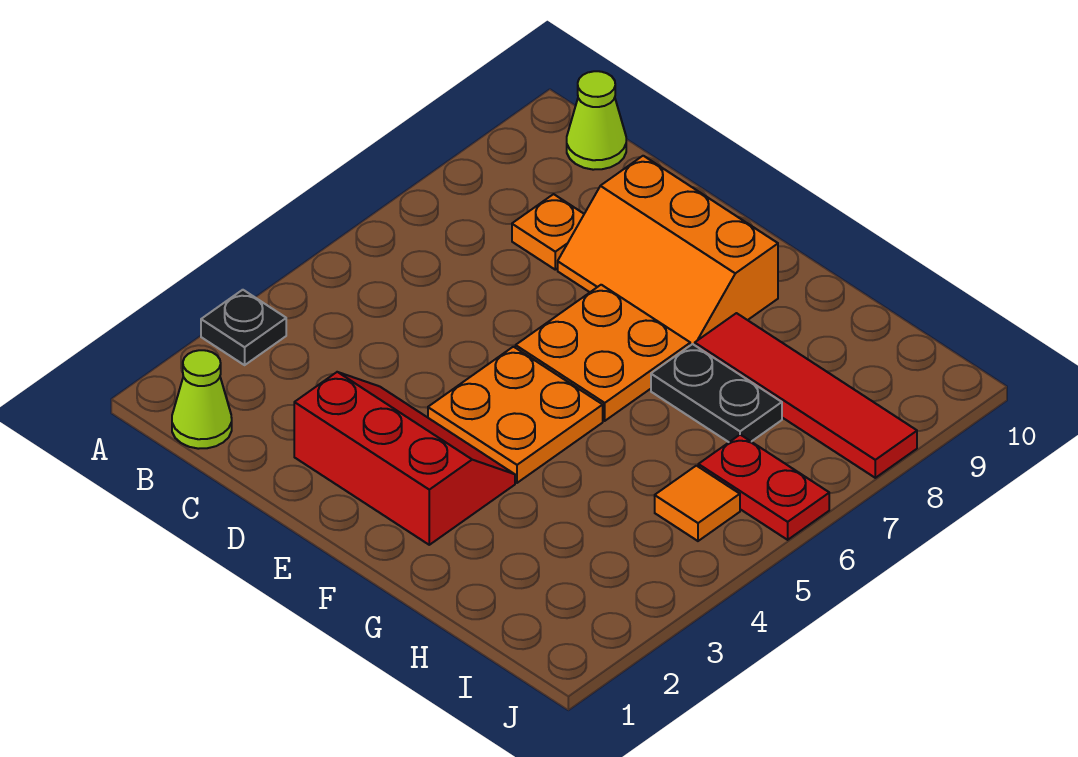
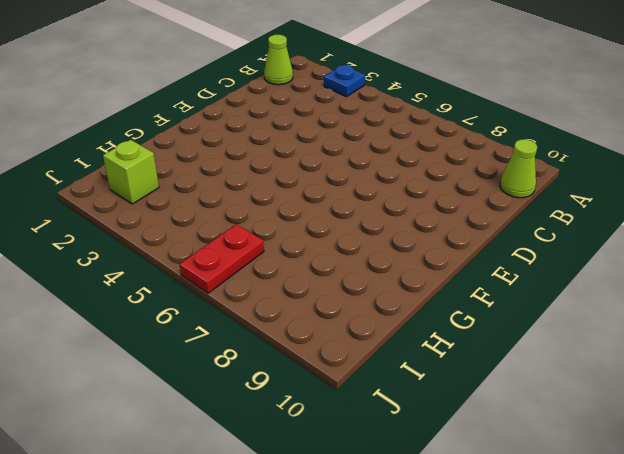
blue 1x1 plate [324,65,365,97] -> black 1x1 plate [201,290,286,365]
lime 1x1 brick [103,140,159,204] -> none
none -> orange 1x1 plate [512,194,584,270]
none -> red 2x3 slope [294,372,515,545]
none -> orange 2x3 slope [558,156,778,345]

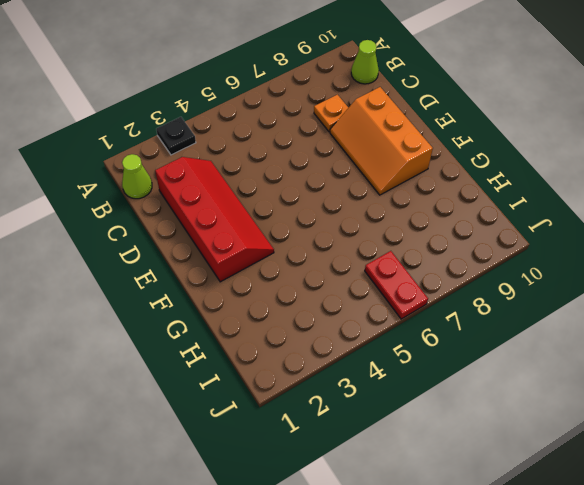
red 2x4 slope [155,157,274,282] -> red 2x3 slope [294,372,515,545]
none -> orange 2x2 plate [428,347,603,483]
none -> orange 2x2 plate [516,285,690,421]
none -> black 1x2 plate [651,344,782,442]

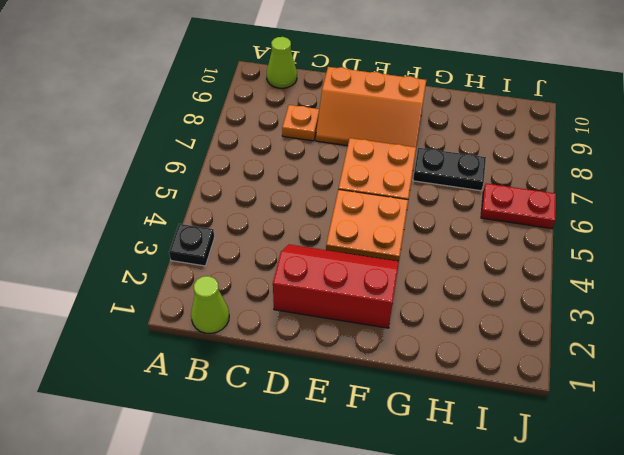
none -> red 1x4 tile [695,313,917,478]
none -> orange 1x1 tile [655,466,740,541]

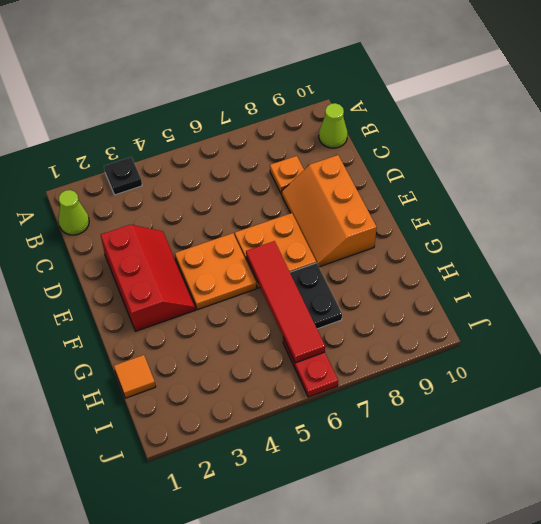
red 1x4 tile [246,241,325,363] -> red 1x4 tile moved to [695,313,917,478]
orange 1x1 tile [114,355,156,398] -> orange 1x1 tile moved to [655,466,740,541]

